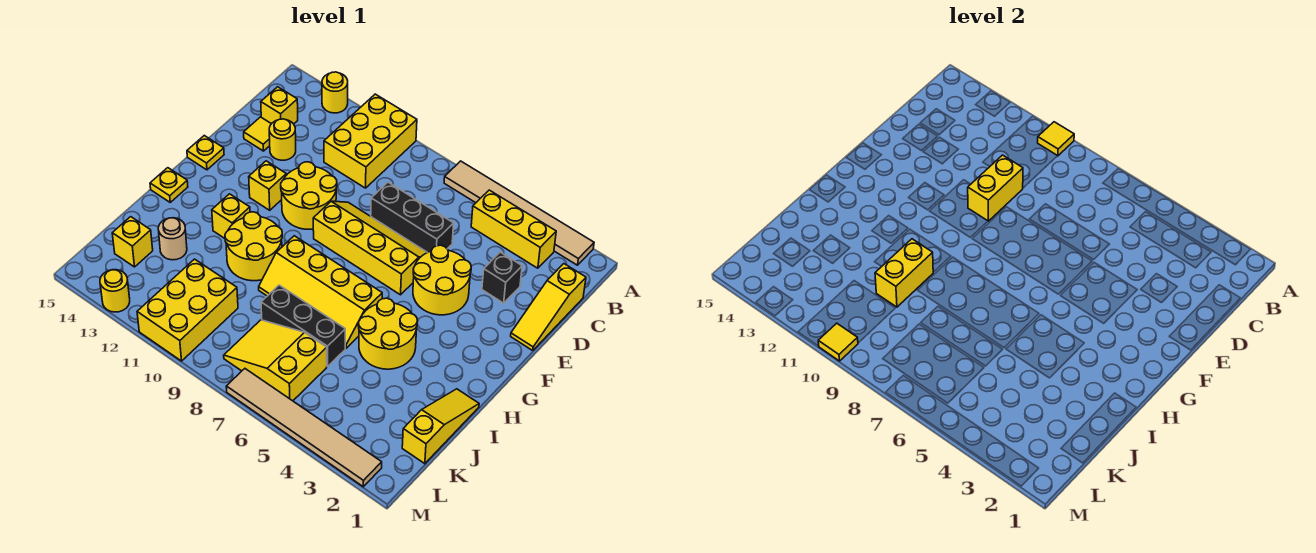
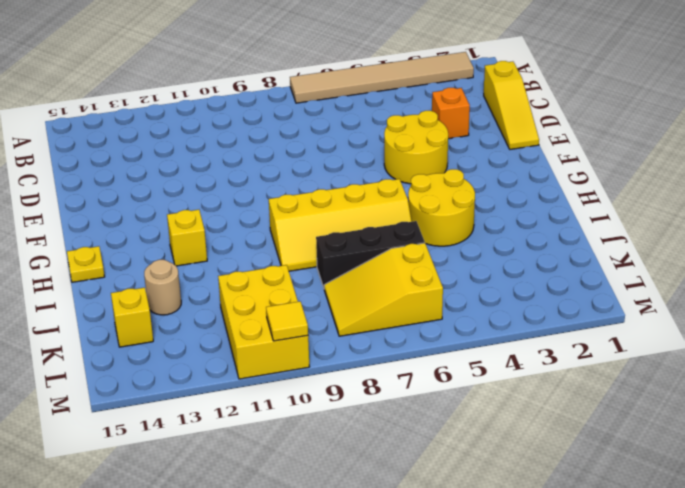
orange 1x1 brick [432,88,470,139] -> black 1x1 brick [482,252,522,303]
none -> yellow 2x3 brick [324,94,417,188]
none -> yellow 1x1 round brick [322,72,348,113]
none -> yellow 1x3 brick [471,190,556,268]
none -> yellow 1x1 brick [261,87,298,124]

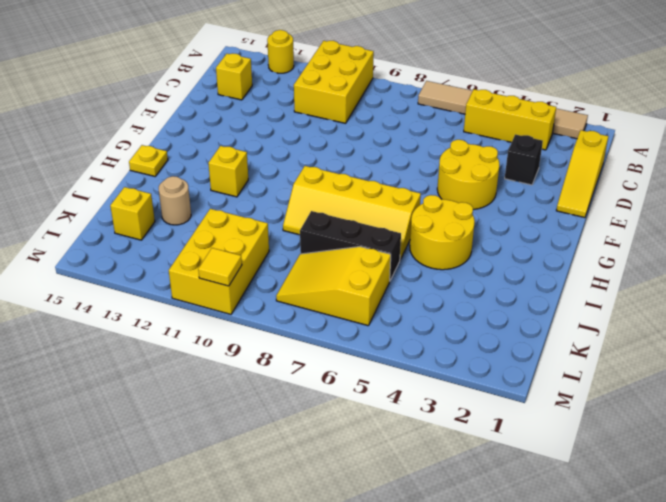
none -> black 1x3 brick [371,182,454,253]
none -> yellow 1x1 round brick [269,119,296,160]
none -> yellow 1x1 tile [244,117,271,151]
none -> yellow 2x4 slope [313,201,427,295]

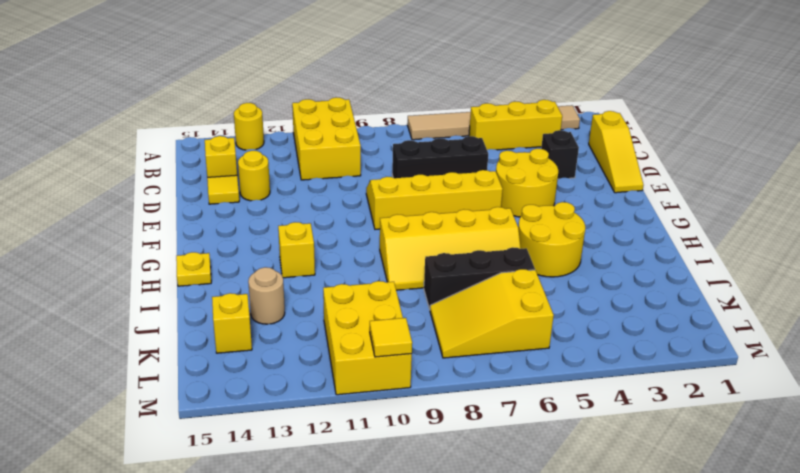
none -> yellow 2x2 round brick [281,162,337,229]
none -> yellow 1x1 brick [249,161,286,210]
none -> yellow 1x1 plate [187,136,224,170]
none -> yellow 2x2 round brick [225,212,282,281]

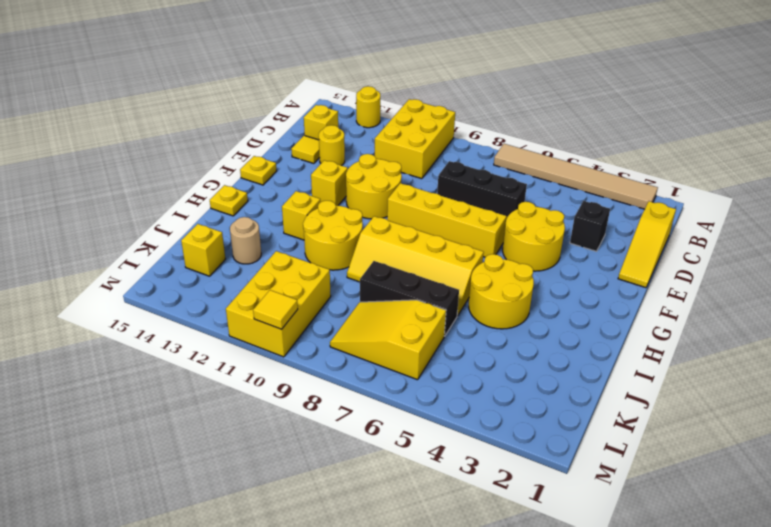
none -> yellow 1x3 brick [471,190,556,268]
none -> yellow 1x3 slope [402,389,479,464]
none -> tan 1x6 tile [226,369,382,487]
none -> yellow 1x1 round brick [100,270,130,312]

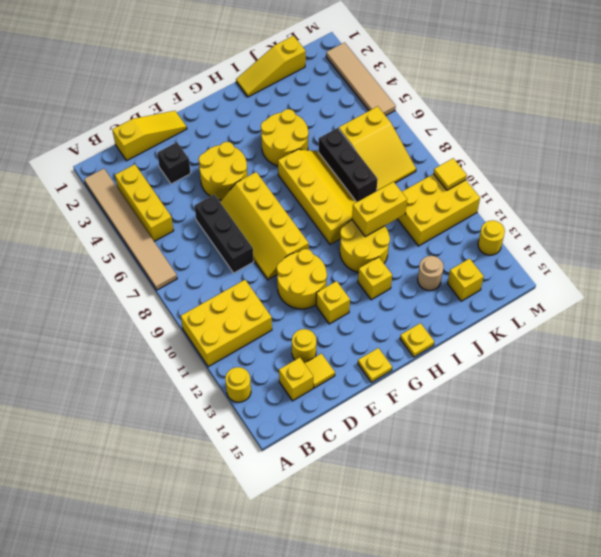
tan 1x4 tile [326,43,396,116] -> tan 1x6 tile [226,369,382,487]
none -> yellow 1x1 tile [1038,122,1074,156]
none -> yellow 1x2 brick [968,155,1023,221]

